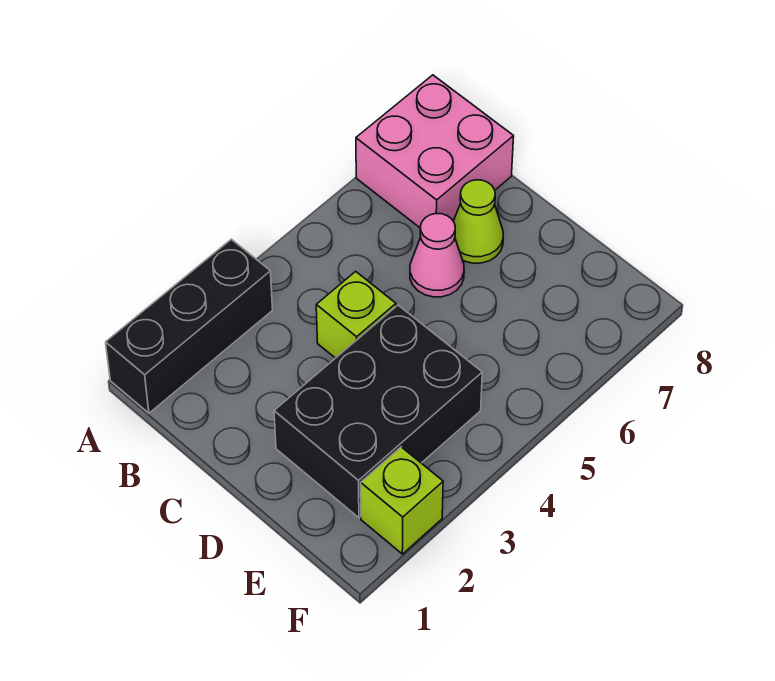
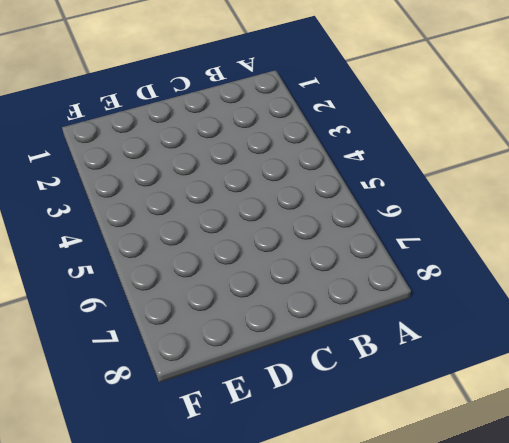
none -> black 1x3 brick [106,239,273,413]
none -> pink 2x2 brick [356,75,514,228]

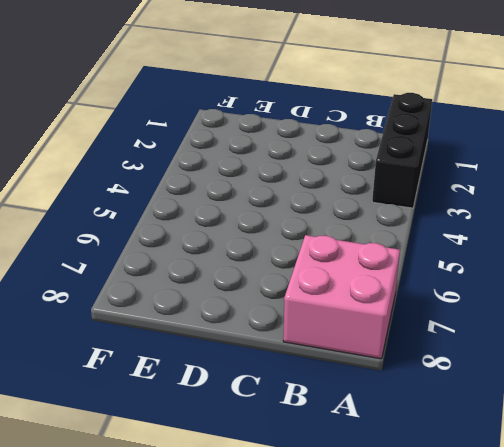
none -> lime 1x1 brick [316,271,396,358]
none -> pink 1x1 cone [410,214,464,297]

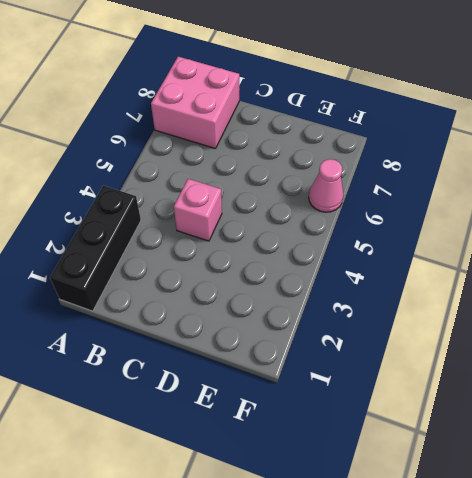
pink 1x1 brick [174,179,222,241] -> lime 1x1 brick [316,271,396,358]
pink 1x1 cone [309,159,343,212] -> pink 1x1 cone moved to [410,214,464,297]
none -> lime 1x1 cone [453,180,503,263]
none -> black 2x3 brick [274,305,482,518]

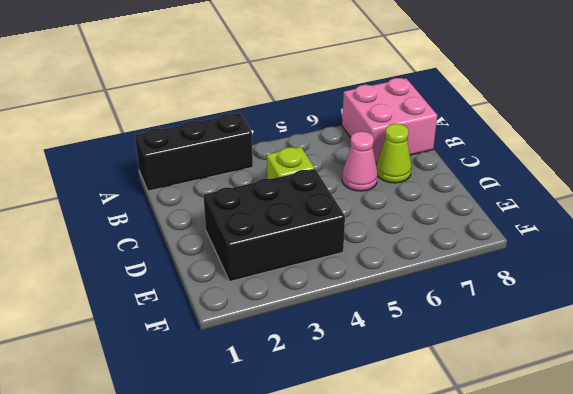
none -> lime 1x1 brick [361,447,443,554]

